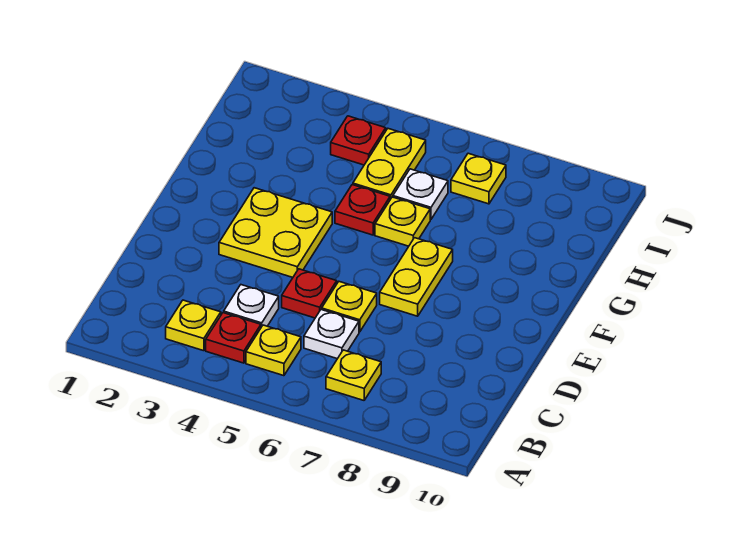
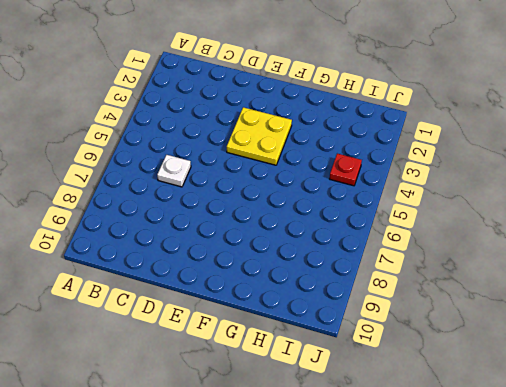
none -> yellow 1x1 plate [166,300,221,351]
none -> red 1x1 plate [206,313,261,363]
none -> yellow 1x1 plate [246,325,301,376]

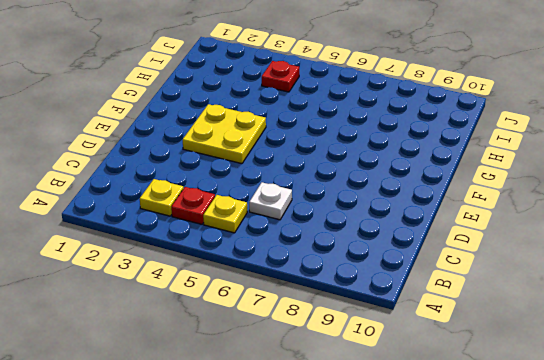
none -> yellow 1x1 plate [326,350,381,400]
none -> white 1x1 plate [224,285,279,327]
none -> red 1x1 plate [282,269,337,318]

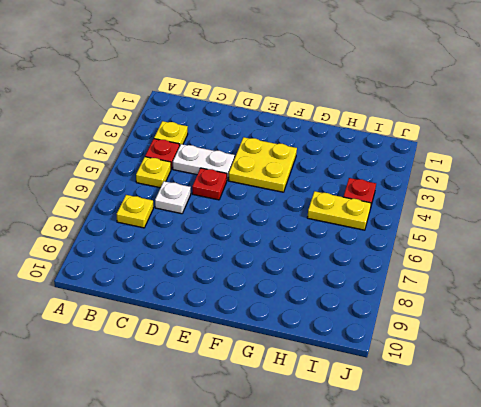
white 1x2 plate [173,144,235,180] -> white 1x1 plate [224,285,279,327]
none -> yellow 1x1 plate [322,282,377,332]
none -> yellow 1x2 plate [380,238,453,316]
none -> red 1x1 plate [335,185,390,235]

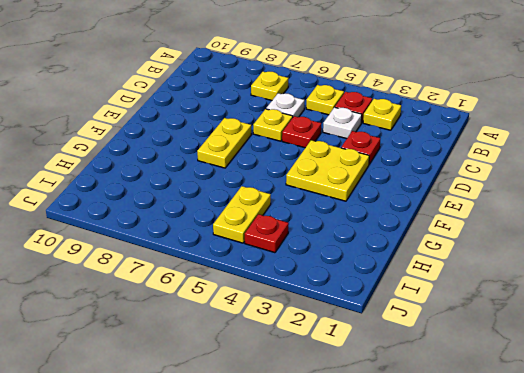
red 1x1 plate [341,131,380,164] -> red 1x1 plate moved to [335,185,390,235]
none -> yellow 1x1 plate [375,197,430,246]
none -> white 1x1 plate [393,169,448,219]
none -> yellow 1x1 plate [451,153,506,204]

